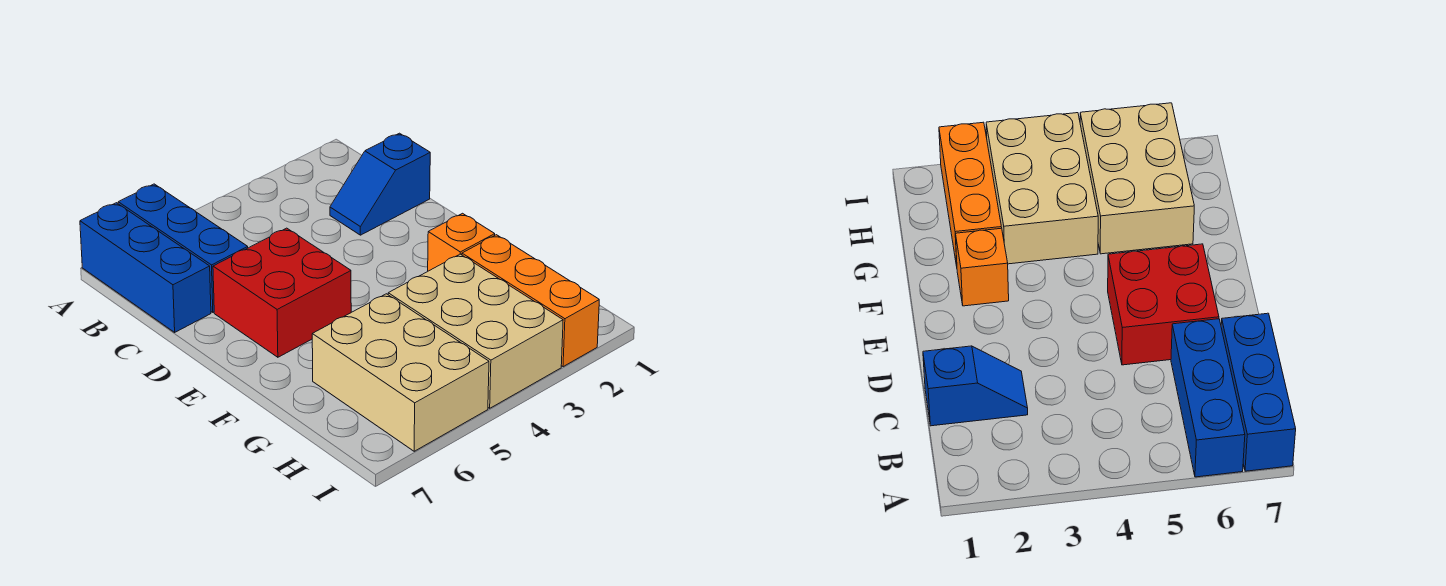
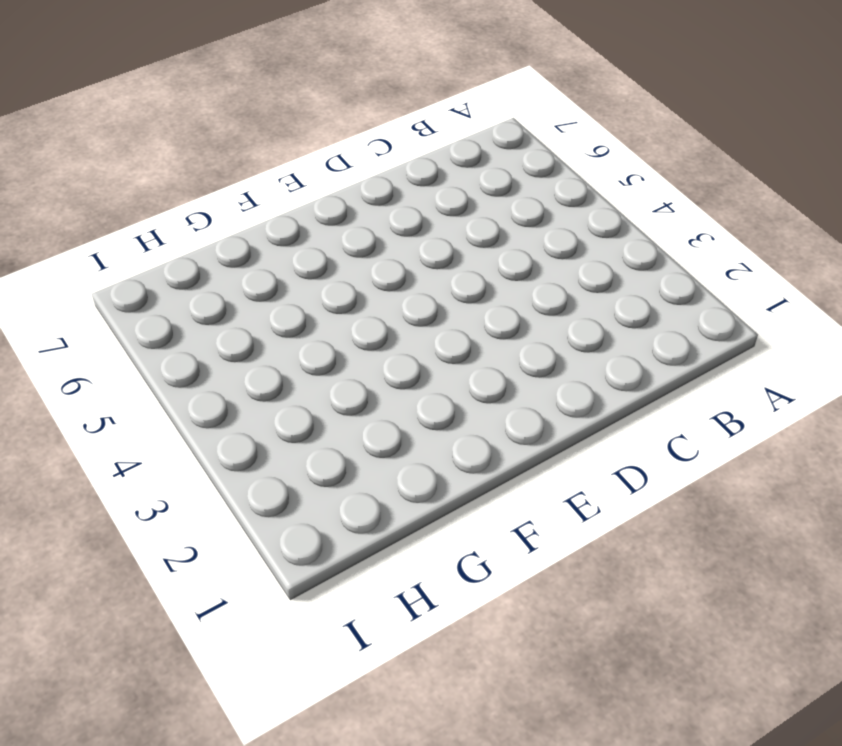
none -> blue 1x3 brick [118,184,248,312]
none -> blue 1x3 brick [80,203,211,332]

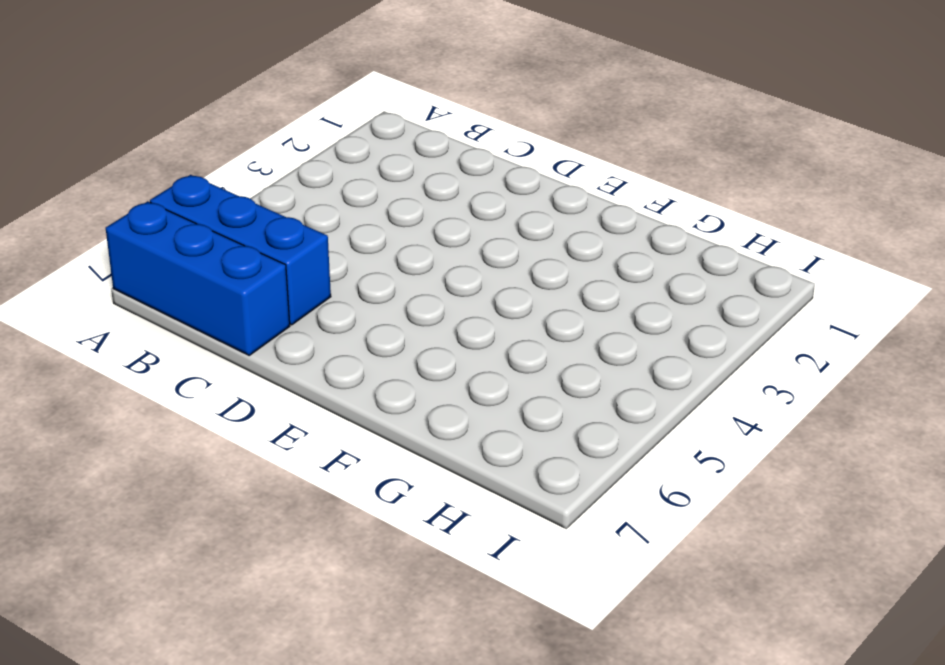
none -> blue 1x2 slope [330,133,430,235]
none -> red 2x2 brick [213,228,351,357]

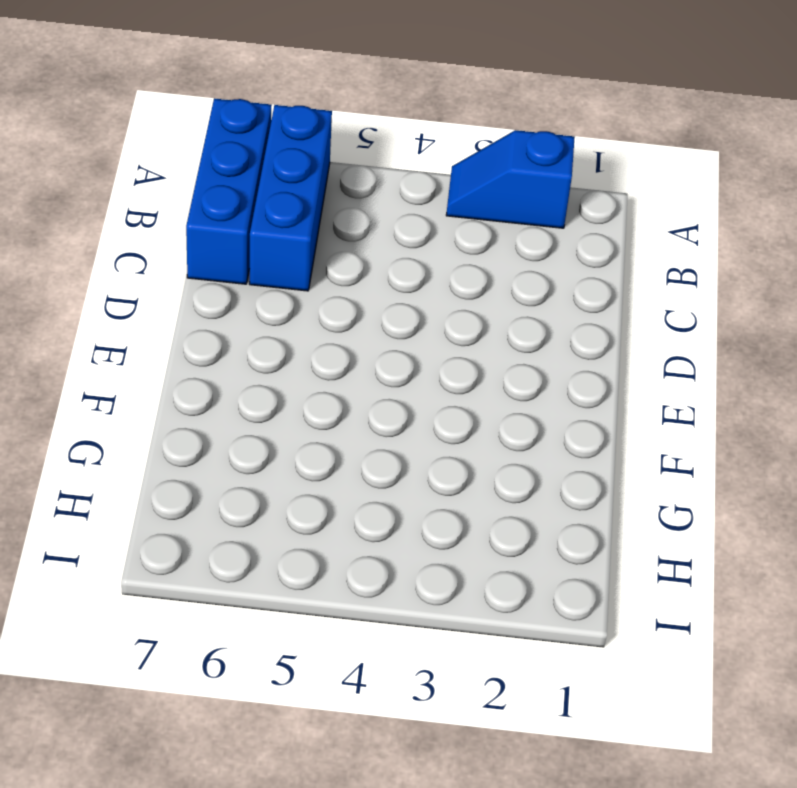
blue 1x2 slope [446,130,575,228] -> blue 1x2 slope moved to [330,133,430,235]
none -> red 2x2 brick [213,228,351,357]
none -> orange 1x1 brick [428,213,495,271]

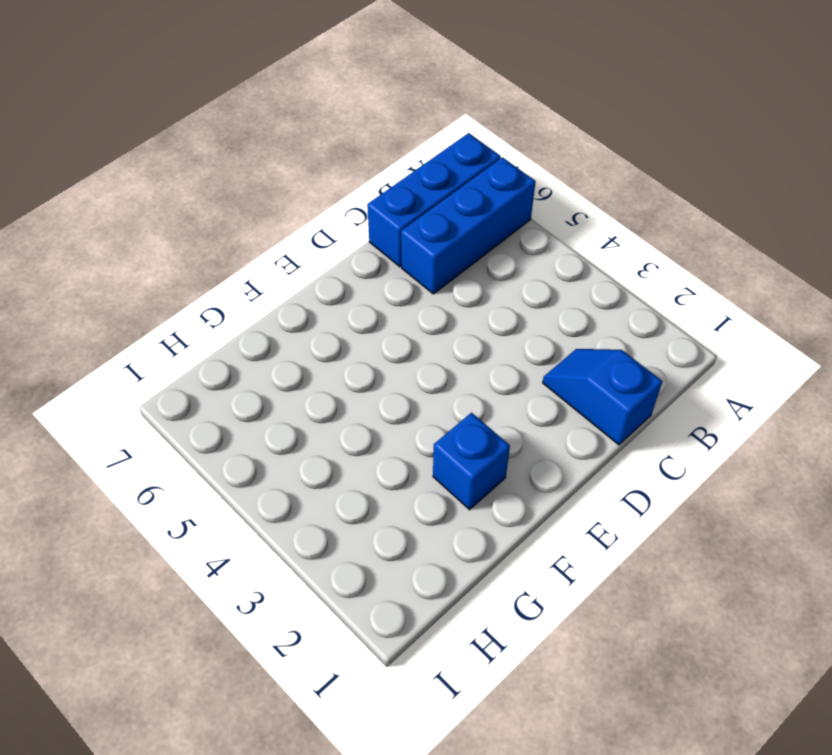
blue 1x1 brick [433,413,510,510] -> orange 1x1 brick [428,213,495,271]
none -> red 2x2 brick [213,228,351,357]
none -> orange 1x3 brick [462,235,599,367]

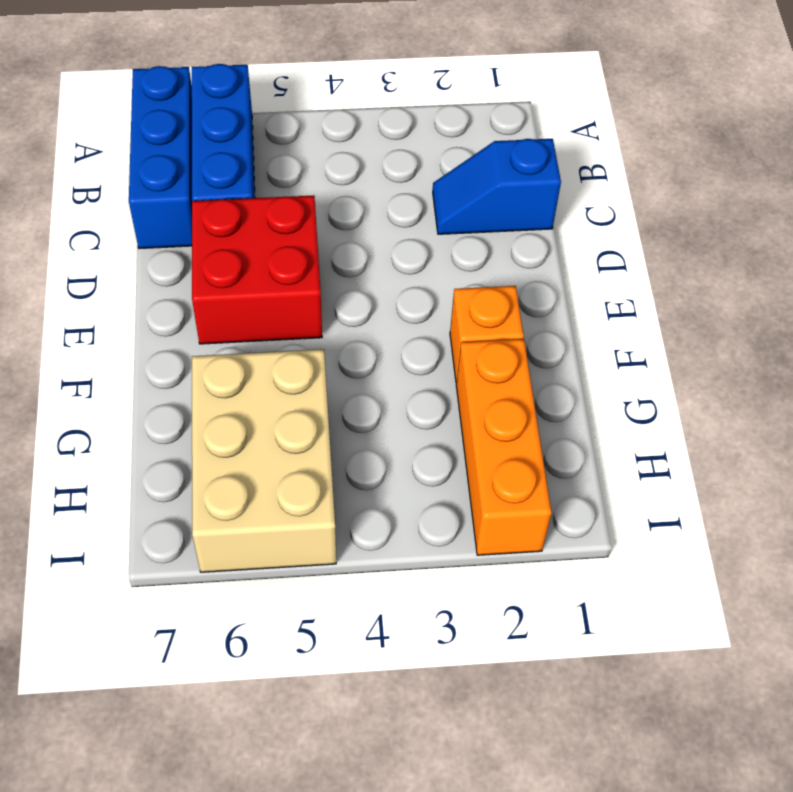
none -> tan 2x3 brick [388,254,563,408]

